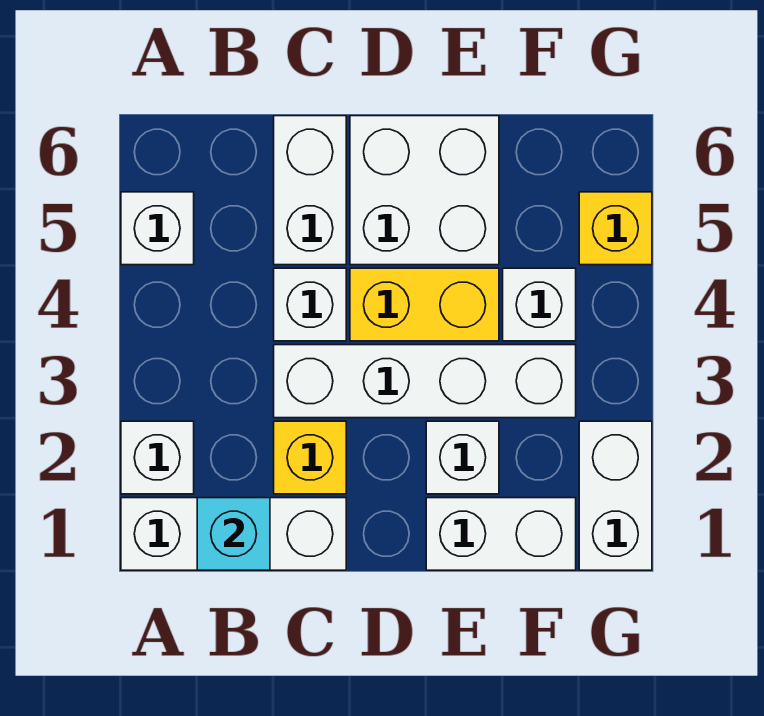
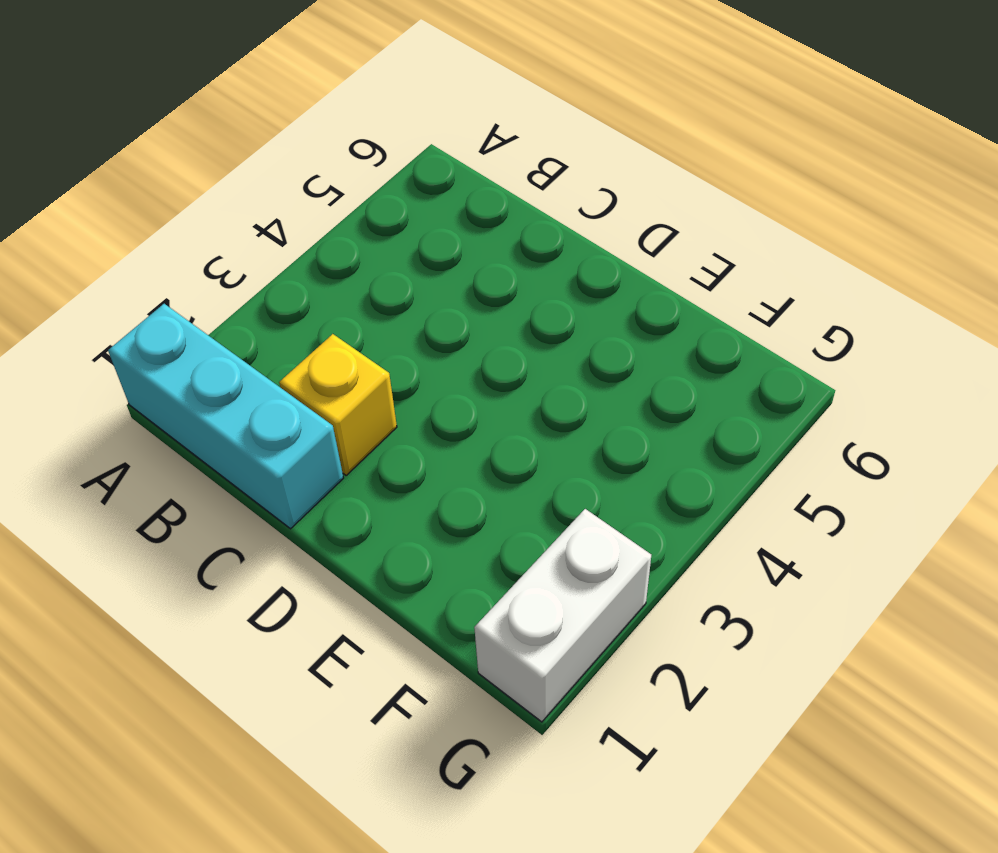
cyan 1x3 brick [108,304,343,529] -> white 1x3 brick [121,498,346,570]
none -> white 1x1 brick [121,421,194,494]
none -> white 1x1 brick [121,192,194,265]
none -> white 1x4 brick [274,345,576,418]

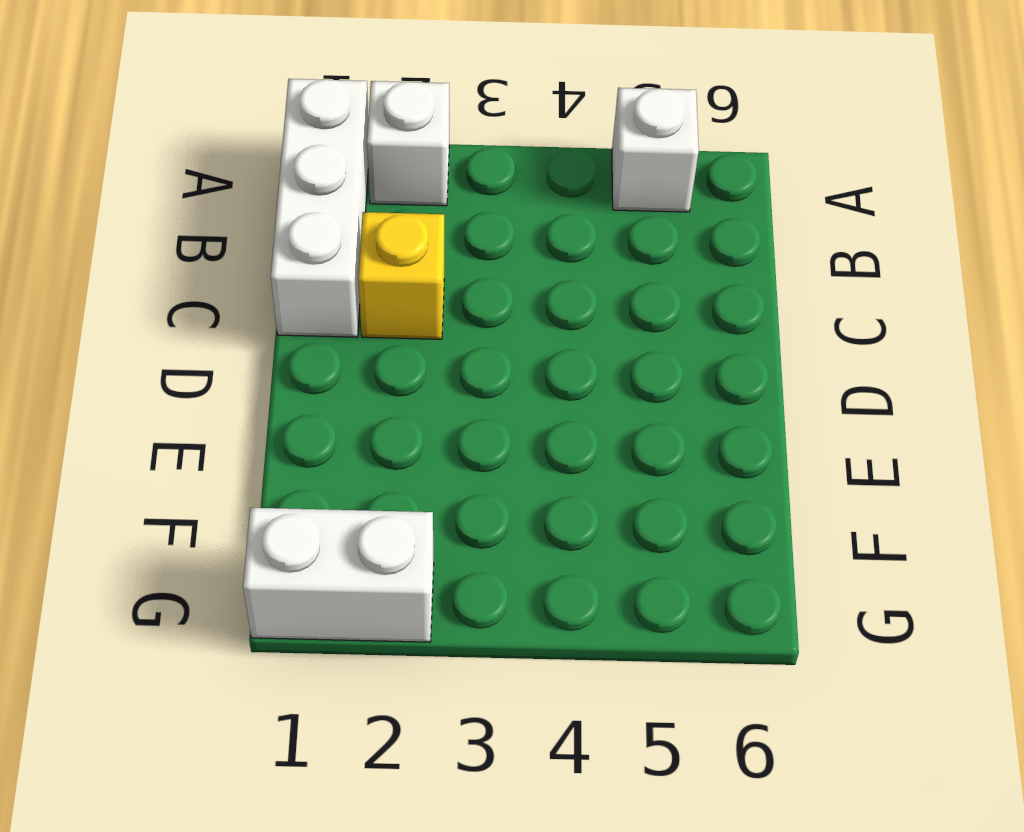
none -> white 1x4 brick [274,345,576,418]
none -> white 1x1 brick [274,268,346,341]
none -> white 1x2 brick [274,116,346,265]

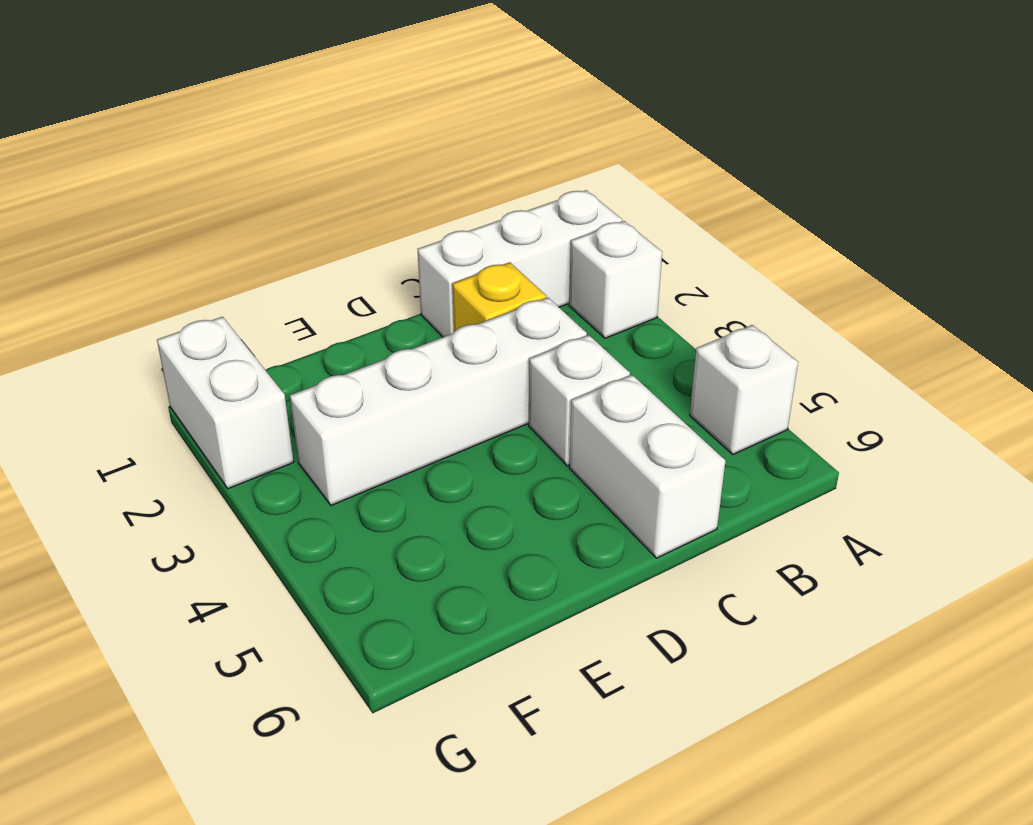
none -> yellow 1x2 brick [350,268,499,341]
none -> white 2x2 brick [350,116,499,265]
none -> white 1x2 brick [426,498,576,570]

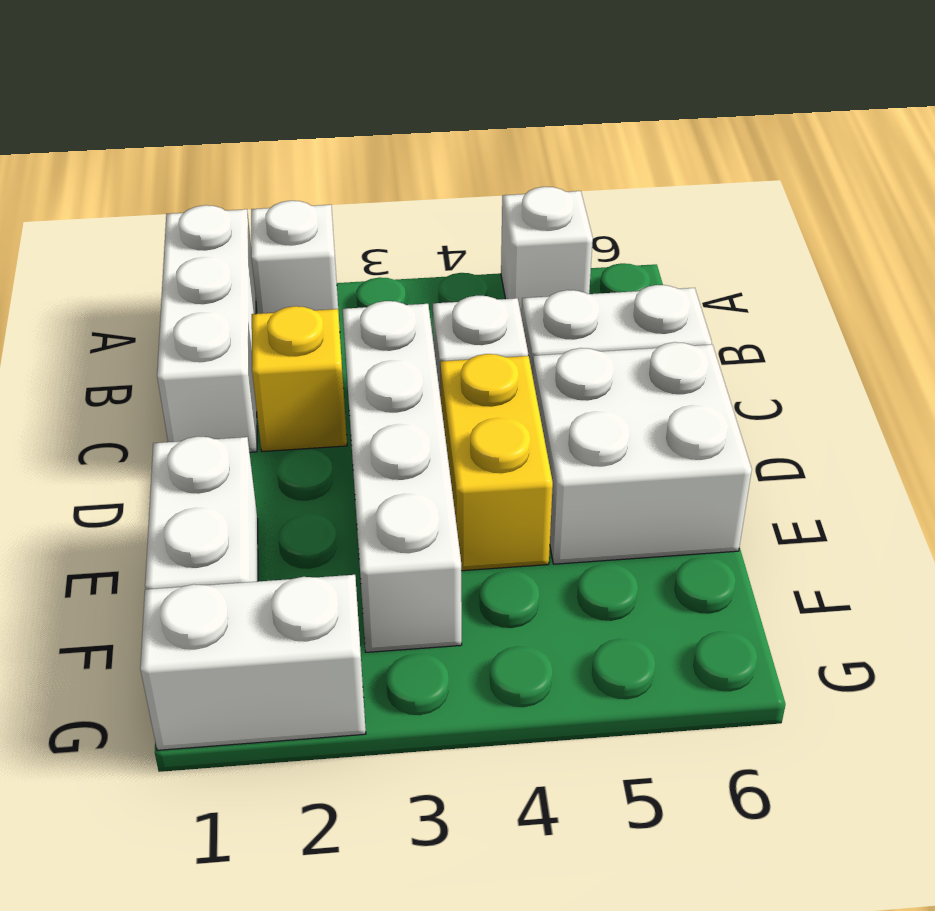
none -> white 1x1 brick [426,421,499,494]
none -> white 1x1 brick [503,268,576,341]
none -> yellow 1x1 brick [579,192,652,265]

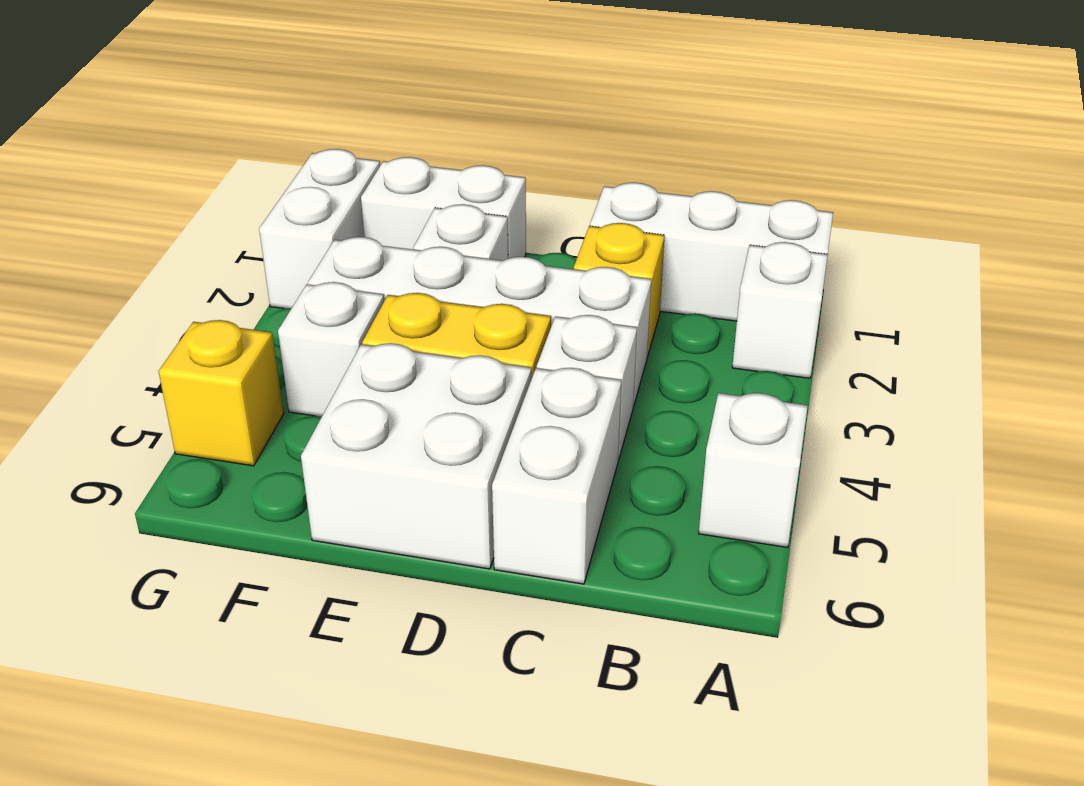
none -> cyan 1x1 brick [197,498,270,570]

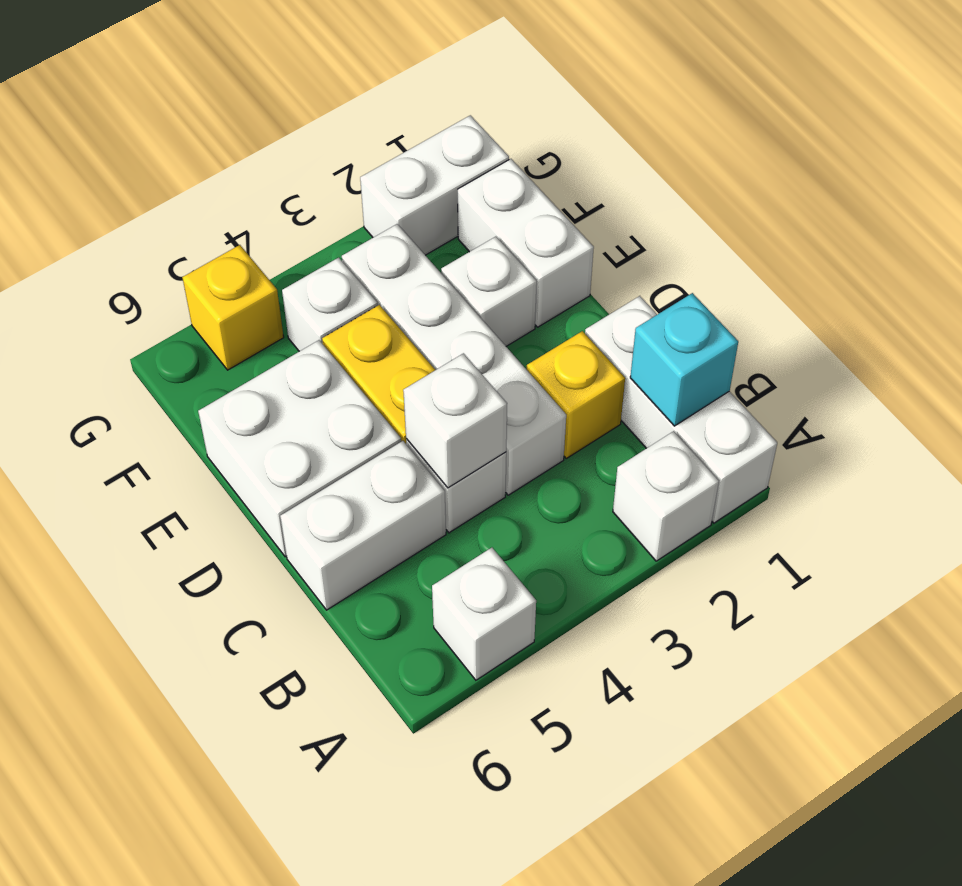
white 1x1 brick [403,353,507,488] -> none

